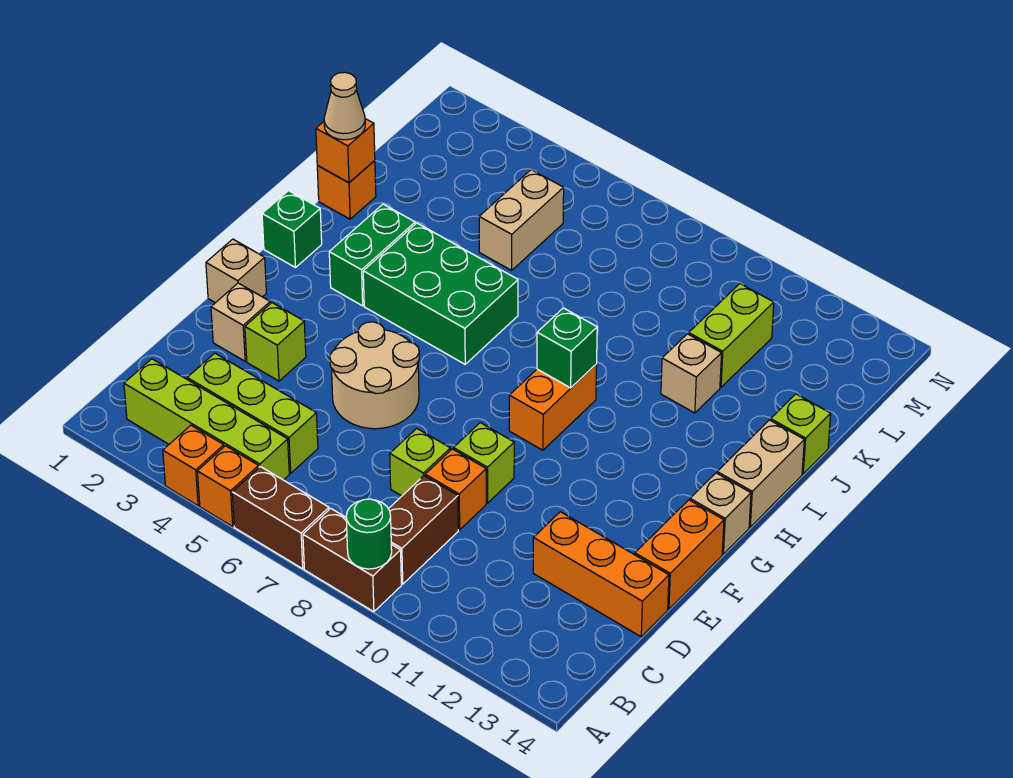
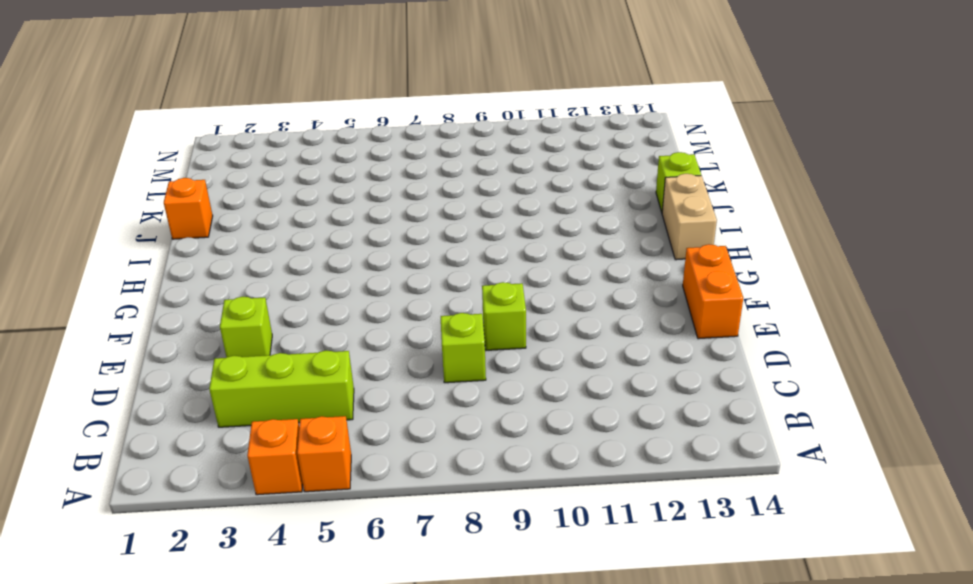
none -> brown 1x2 brick [232,467,329,569]
none -> brown 1x2 brick [303,509,401,612]
none -> lime 1x4 brick [124,359,289,480]
none -> brown 1x2 brick [389,476,458,584]

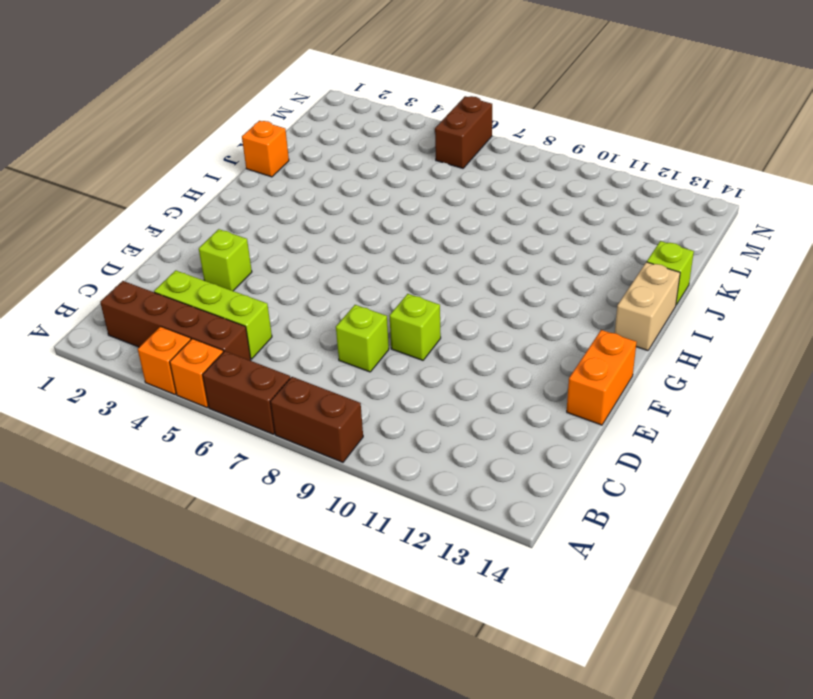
brown 1x4 brick [100,281,251,361] -> lime 1x4 brick [124,359,289,480]
brown 1x2 brick [435,96,492,168] -> brown 1x2 brick moved to [389,476,458,584]
none -> orange 1x1 brick [425,449,486,530]
none -> orange 1x3 brick [533,512,669,637]
none -> tan 1x1 brick [211,283,270,361]
none -> tan 2x2 round brick [330,322,419,429]

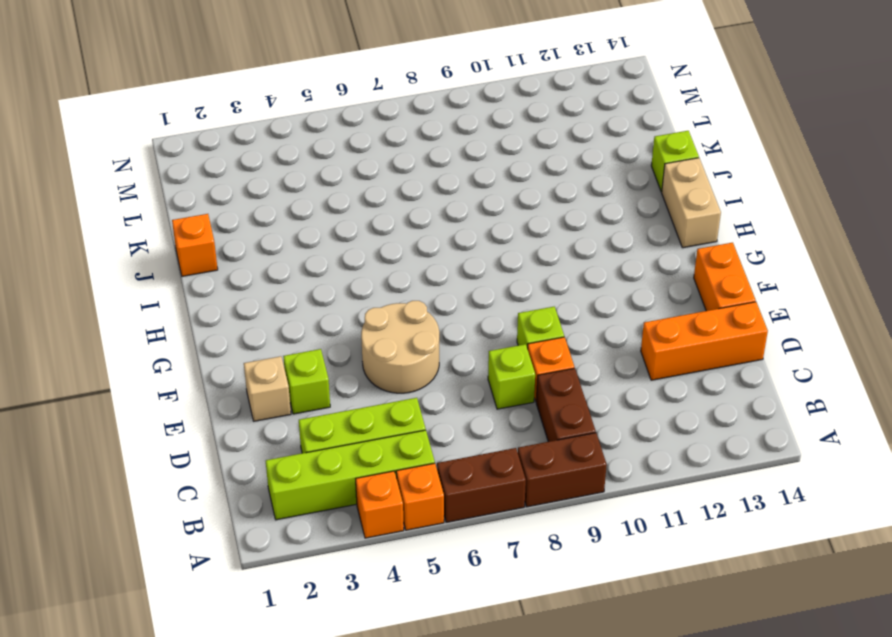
none -> tan 1x1 brick [206,239,266,303]
none -> orange 1x2 brick [509,364,597,450]
none -> tan 1x1 brick [690,473,751,554]
none -> green 1x1 brick [262,191,322,268]

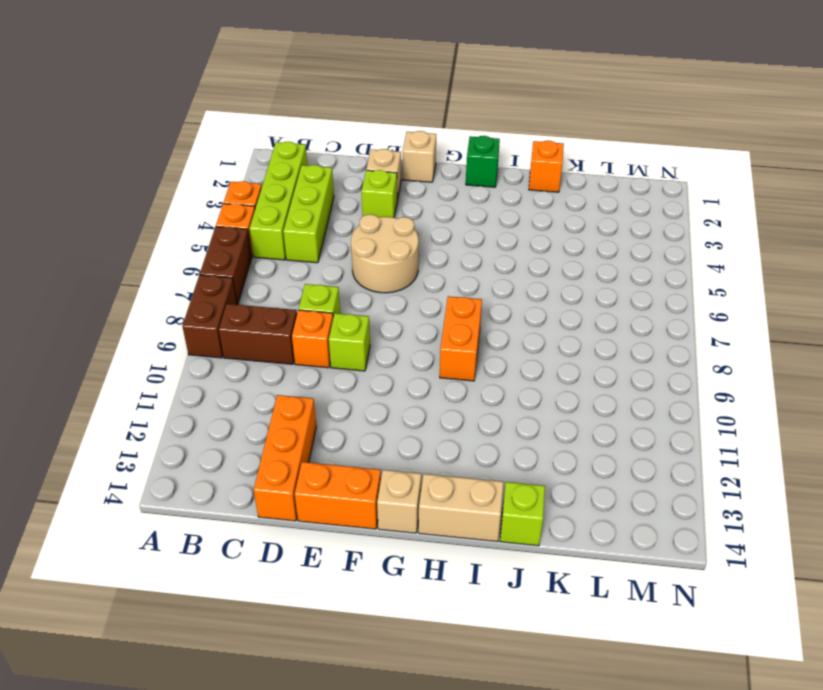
orange 1x2 brick [440,296,482,381] -> orange 1x2 brick turned to [509,364,597,450]
none -> green 1x2 brick [329,204,415,306]
none -> green 2x3 brick [363,223,518,364]
none -> tan 1x1 brick [661,334,722,413]
none -> tan 1x2 brick [479,170,564,270]

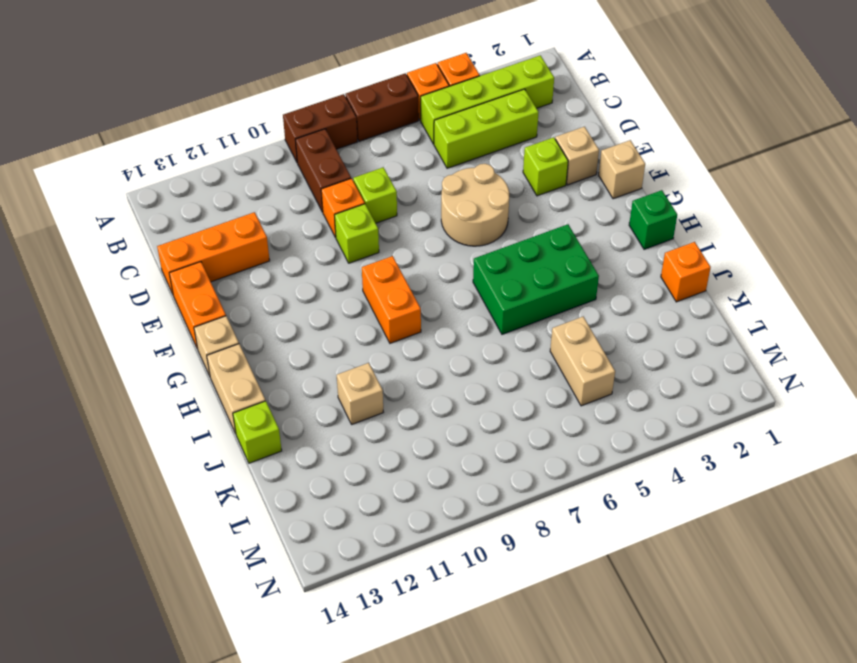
none -> green 1x2 brick [329,204,415,306]
none -> lime 1x2 brick [689,284,774,387]
none -> green 1x1 round brick [346,499,392,569]
none -> green 1x1 brick [537,308,597,388]

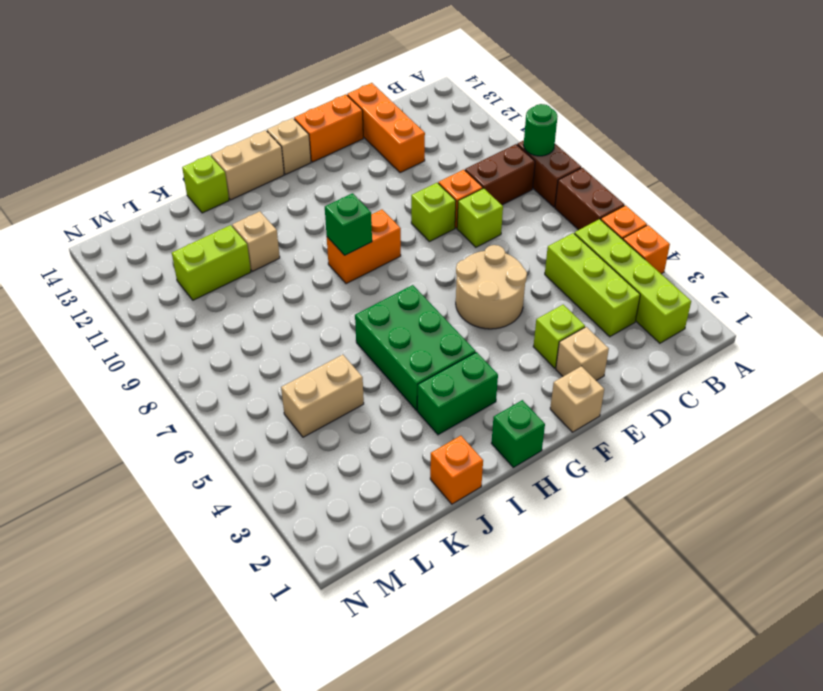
none -> orange 1x1 brick [316,119,375,183]
none -> tan 1x1 cone [324,72,365,140]

